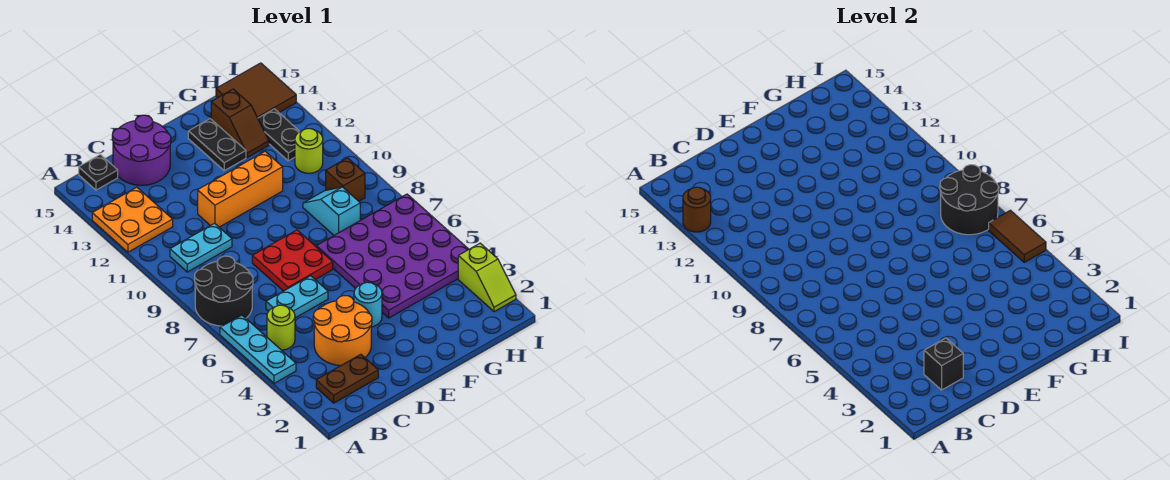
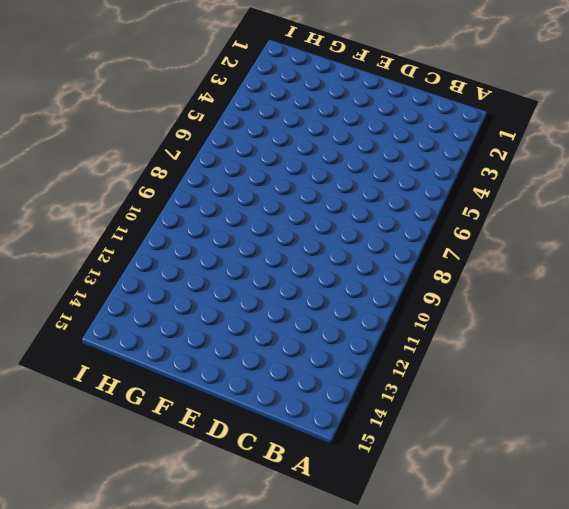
none -> cyan 1x3 plate [220,315,296,383]
none -> black 2x2 round brick [195,256,253,326]
none -> orange 2x2 plate [92,187,173,252]

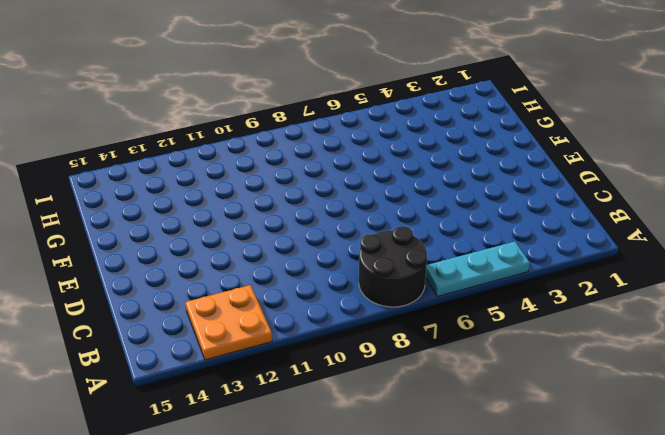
none -> brown 1x2 plate [316,355,378,403]
none -> lime 1x1 round brick [267,305,295,350]
none -> cyan 1x2 plate [170,223,232,272]

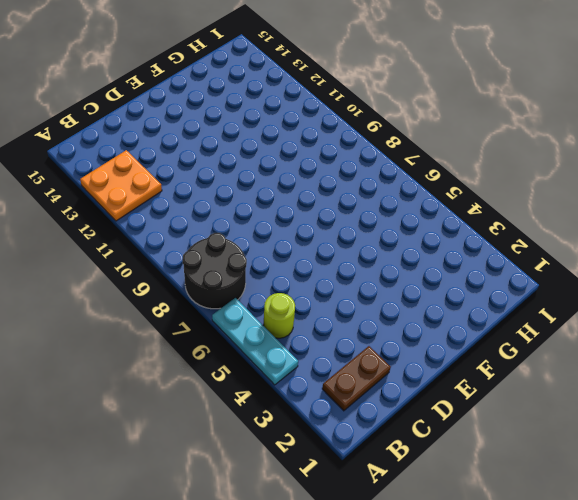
none -> cyan 1x2 plate [170,223,232,272]
none -> black 1x1 plate [79,154,118,190]
none -> orange 2x2 round brick [313,296,372,365]

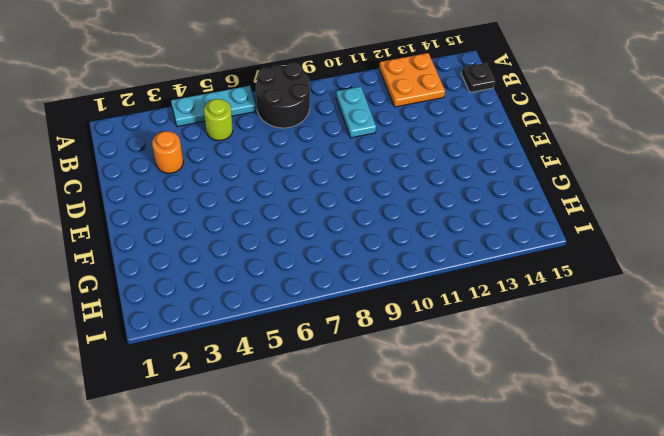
orange 1x1 round brick [152,131,183,173] -> orange 2x2 round brick [313,296,372,365]
none -> brown 1x2 plate [316,355,378,403]
none -> cyan 1x2 plate [266,276,328,318]
none -> purple 2x2 round brick [112,115,171,185]

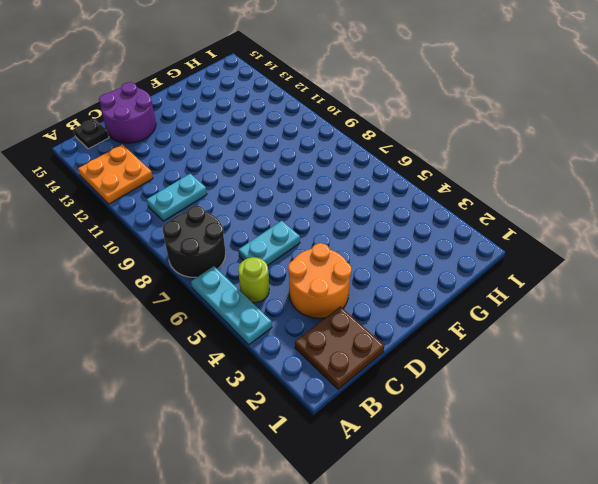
brown 2x2 plate [295,307,384,389] -> brown 1x2 plate [316,355,378,403]
none -> red 2x2 plate [252,230,333,291]
none -> orange 1x3 brick [198,151,283,227]
none -> cyan 1x1 round brick [354,282,382,327]

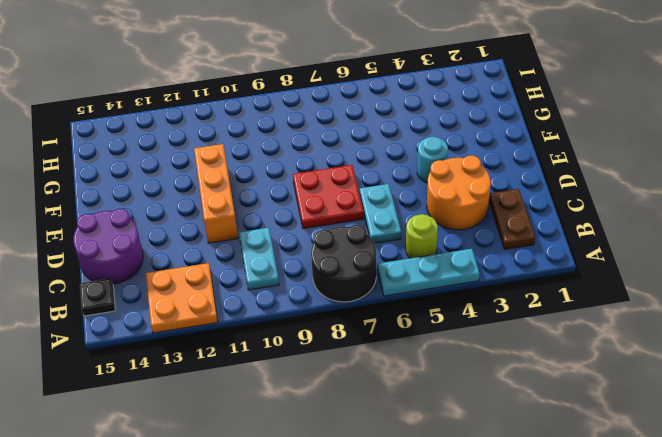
none -> purple 4x4 plate [316,194,469,318]
none -> black 1x2 plate [188,119,246,170]
none -> cyan 1x2 slope [303,187,360,235]

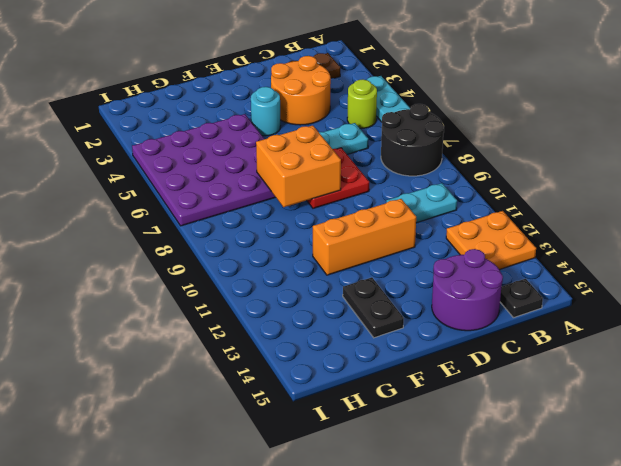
orange 2x2 brick [256,126,341,207] -> none
none -> cyan 1x2 slope [303,187,360,235]
none -> brown 1x2 slope [211,89,269,158]
none -> brown 1x1 brick [326,158,365,201]

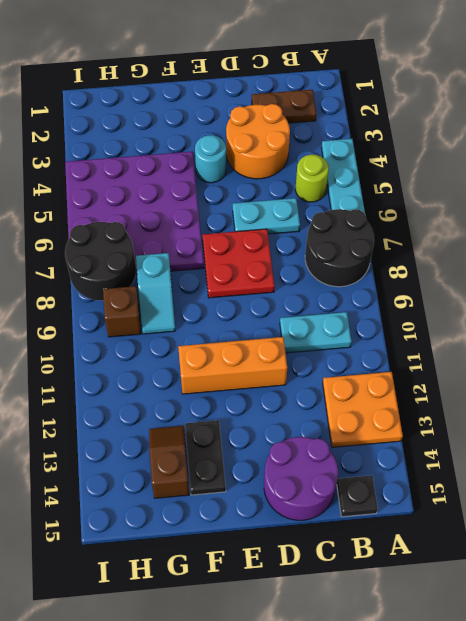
none -> lime 1x1 round brick [295,129,323,173]
none -> black 1x2 plate [258,109,300,161]
none -> brown 2x2 tile [216,63,296,118]

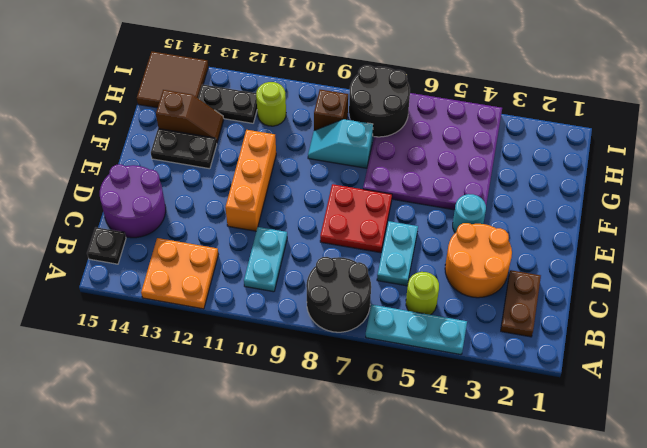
none -> lime 1x2 slope [458,243,516,312]
none -> brown 1x1 round brick [683,187,711,232]
none -> black 1x1 brick [924,338,963,390]

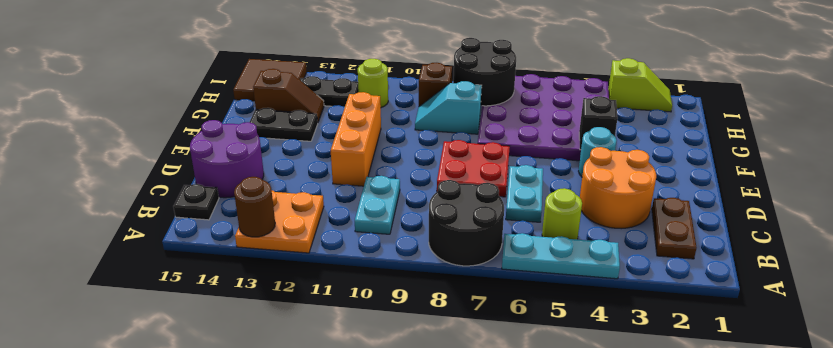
black 1x1 brick [579,96,618,150] -> black 1x1 brick moved to [924,338,963,390]
none -> brown 1x2 tile [989,210,1046,262]

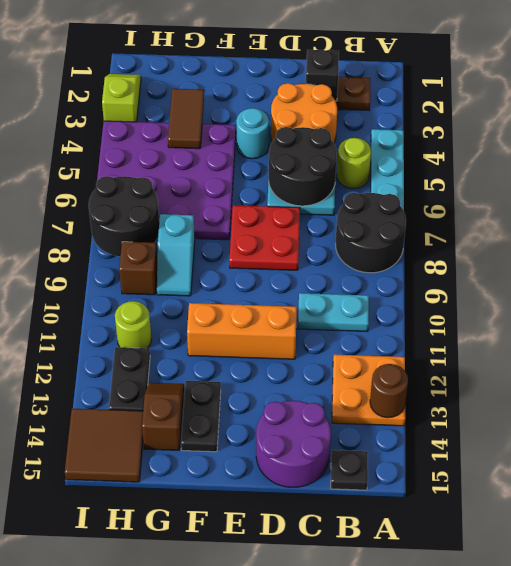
black 2x2 round brick [269,127,337,206] -> none
brown 1x2 tile [168,89,204,149] -> brown 1x2 tile moved to [989,210,1046,262]

